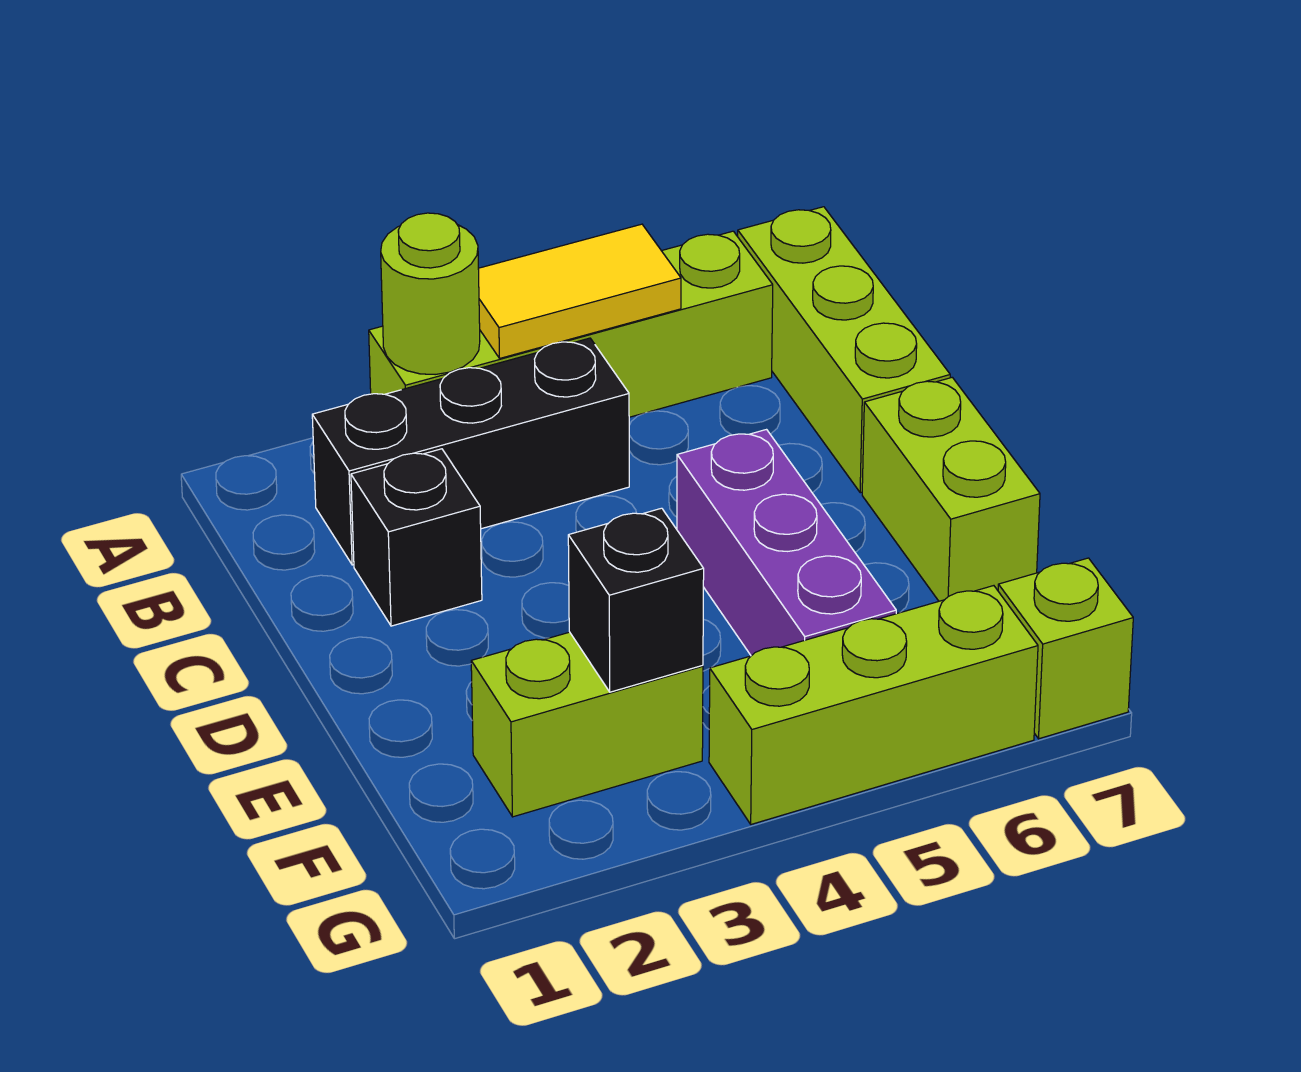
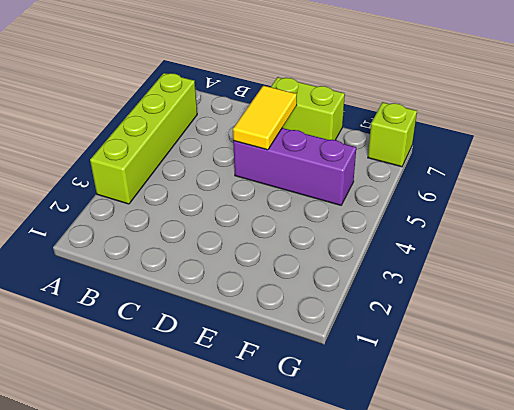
yellow 1x2 tile [233,85,297,150] -> yellow 1x2 tile moved to [478,224,681,358]
none -> lime 1x3 brick [738,207,950,493]
none -> black 1x3 brick [312,338,629,565]
none -> black 1x1 brick [351,449,482,626]

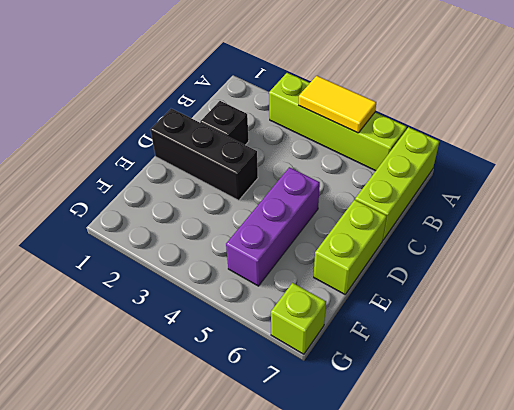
black 1x3 brick [150,109,258,200] -> black 1x3 brick moved to [312,338,629,565]
none -> lime 1x2 brick [471,632,703,817]
none -> lime 1x3 brick [709,586,1038,824]
none -> lime 1x1 round brick [381,213,480,375]

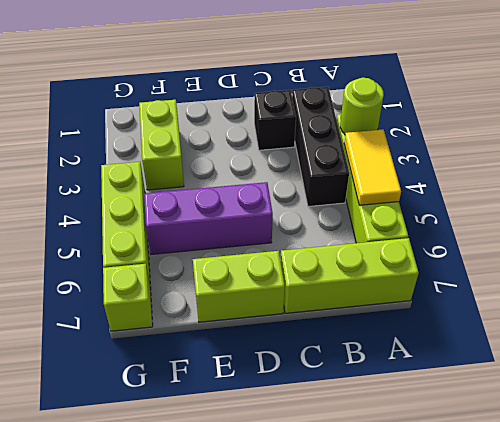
none -> black 1x1 brick [568,508,704,692]

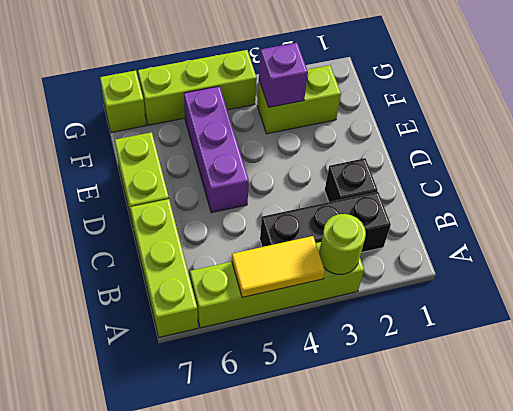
purple 1x1 brick [259,43,308,107] -> black 1x1 brick [568,508,704,692]

